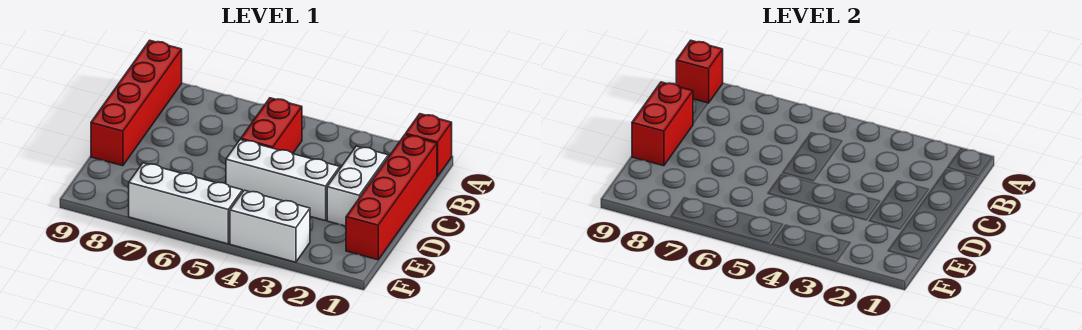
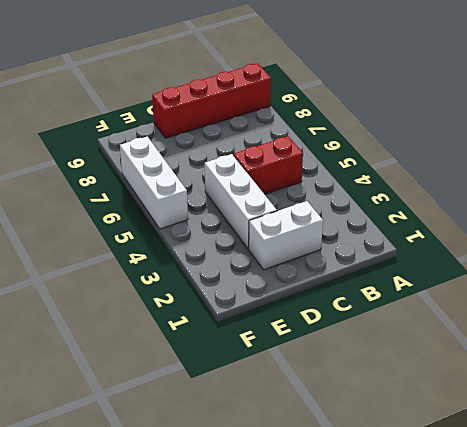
none -> red 1x1 brick [406,114,452,176]
none -> red 1x4 brick [346,134,437,260]

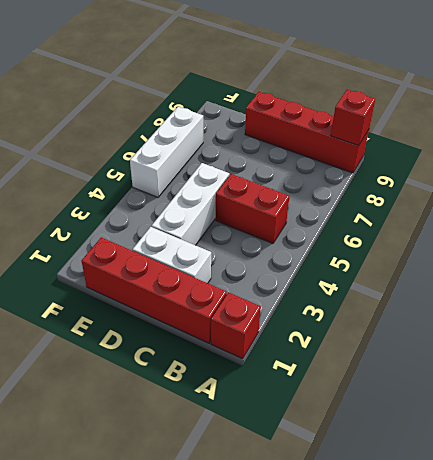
none -> white 1x2 brick [230,190,310,262]
none -> red 1x2 brick [632,82,693,166]

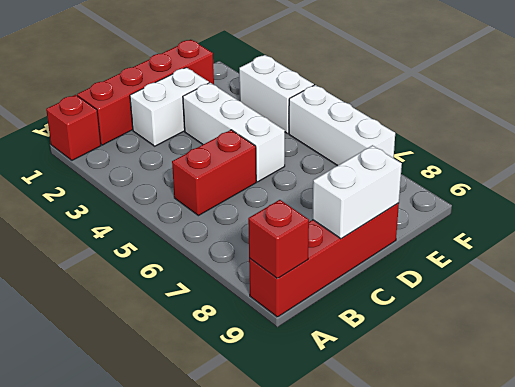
white 1x2 brick [312,145,402,239] -> red 1x2 brick [632,82,693,166]

